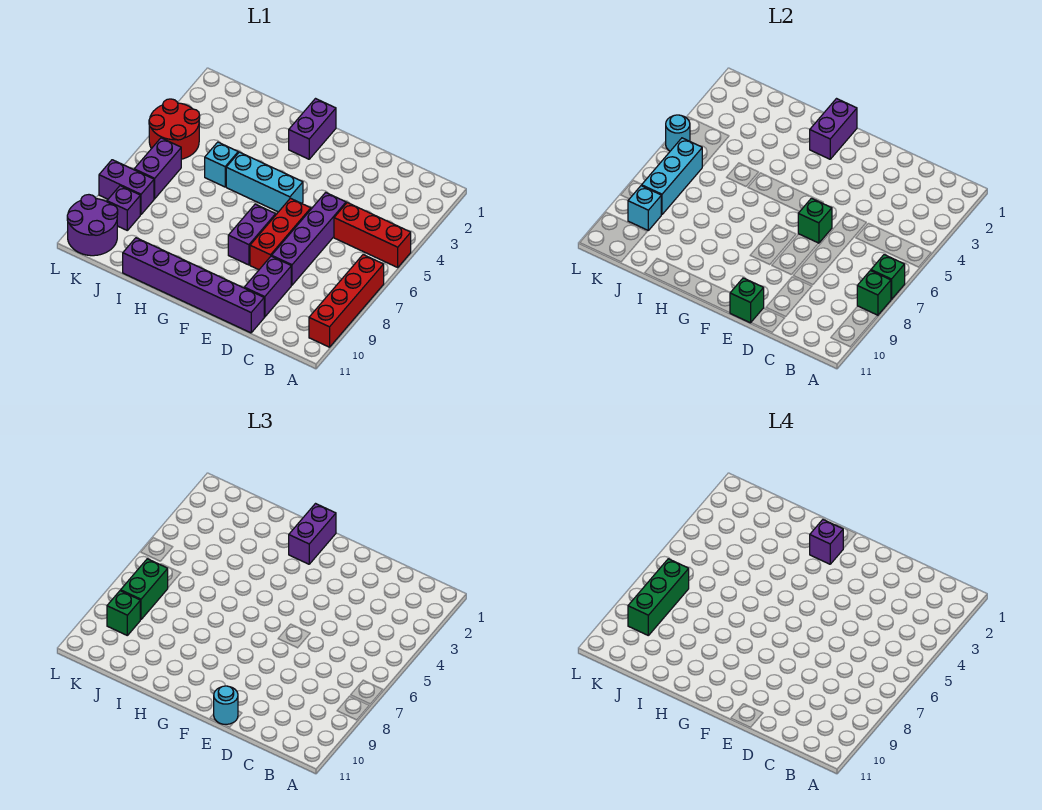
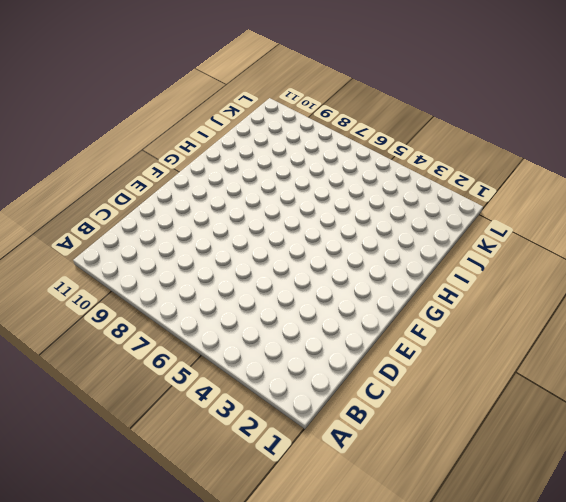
none -> red 1x3 brick [334,203,411,267]
none -> red 1x4 brick [309,255,384,347]
none -> purple 1x4 brick [272,192,346,285]

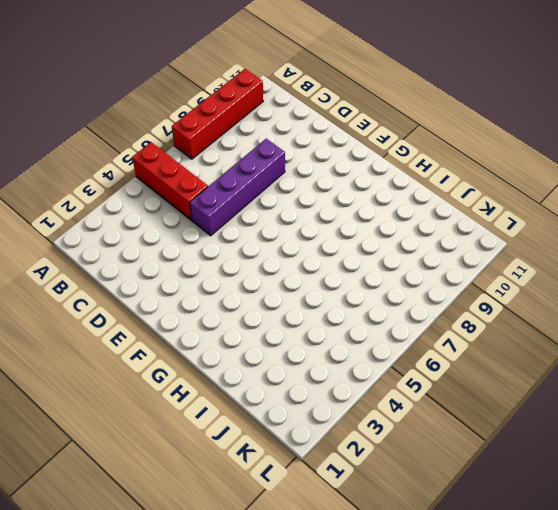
none -> purple 1x2 brick [244,256,291,317]
none -> purple 1x6 brick [123,238,264,333]
none -> red 1x3 brick [250,198,311,270]

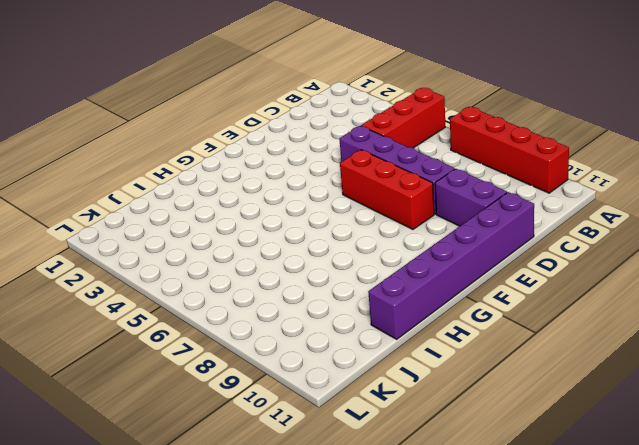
none -> cyan 1x3 brick [226,152,303,212]
none -> purple 1x2 brick [228,204,276,265]
none -> purple 1x2 brick [289,99,336,159]

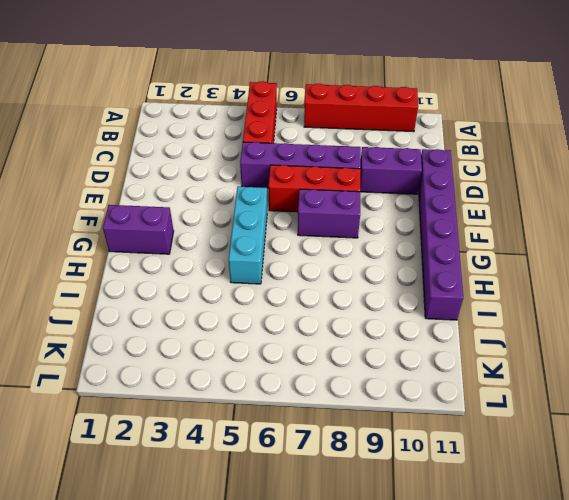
none -> cyan 1x1 brick [205,142,238,187]
none -> red 2x2 round brick [149,99,200,159]
none -> purple 1x2 brick [134,138,181,199]

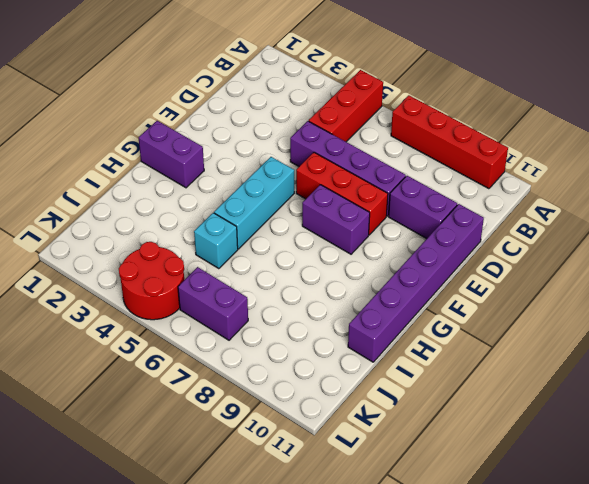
none -> purple 1x2 brick [99,160,154,215]
none -> purple 1x1 brick [107,186,140,230]
none -> purple 2x2 round brick [67,195,118,256]

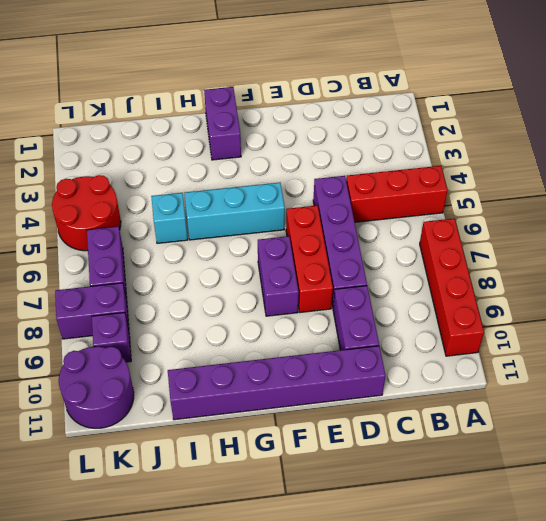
none -> green 1x1 brick [871,255,905,299]
none -> green 1x1 brick [857,271,891,315]
none -> green 1x1 brick [798,198,832,243]

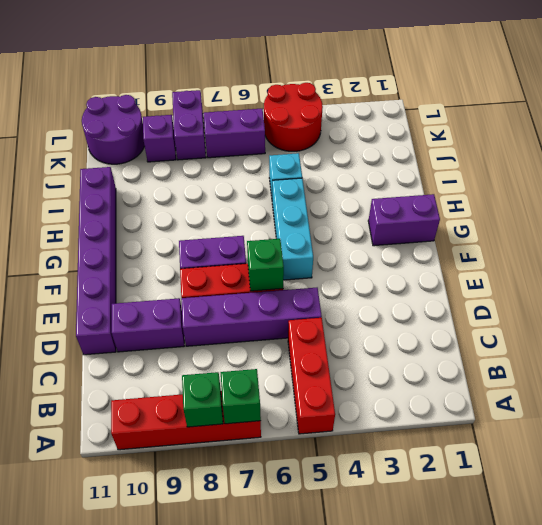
none -> green 1x1 brick [730,278,764,323]
none -> purple 1x2 brick [810,99,857,159]
none -> cyan 1x3 brick [642,138,702,215]

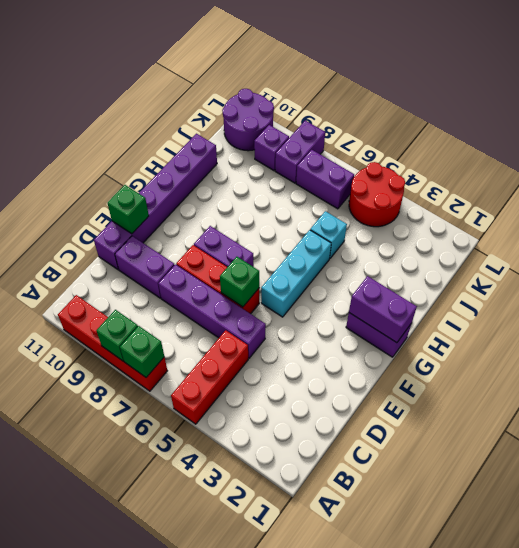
none -> cyan 1x3 brick [642,138,702,215]
none -> cyan 1x1 brick [628,186,661,230]
none -> cyan 1x1 round brick [666,115,690,151]

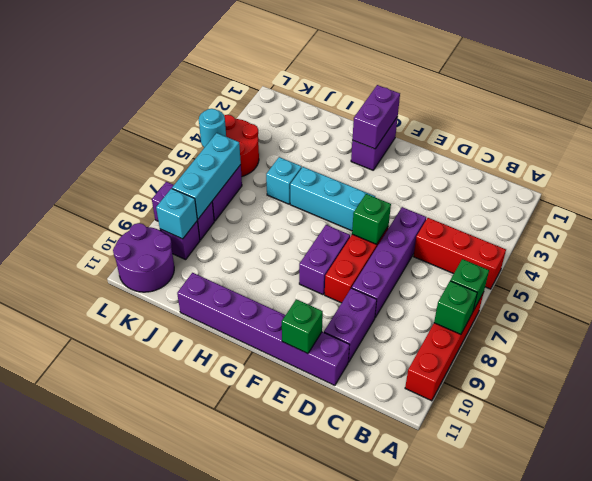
none -> cyan 1x1 round brick [214,686,238,725]
none -> purple 1x2 brick [289,504,336,564]
none -> green 1x2 brick [121,559,168,620]

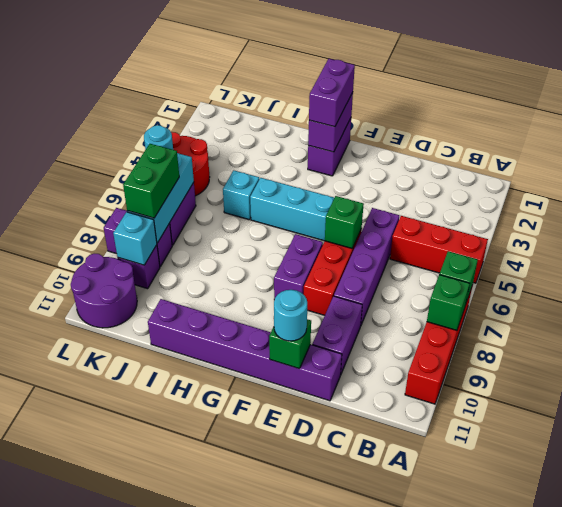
none -> green 1x1 brick [107,591,140,635]
none -> purple 1x1 brick [810,520,843,564]
none -> green 1x3 brick [628,559,689,635]

